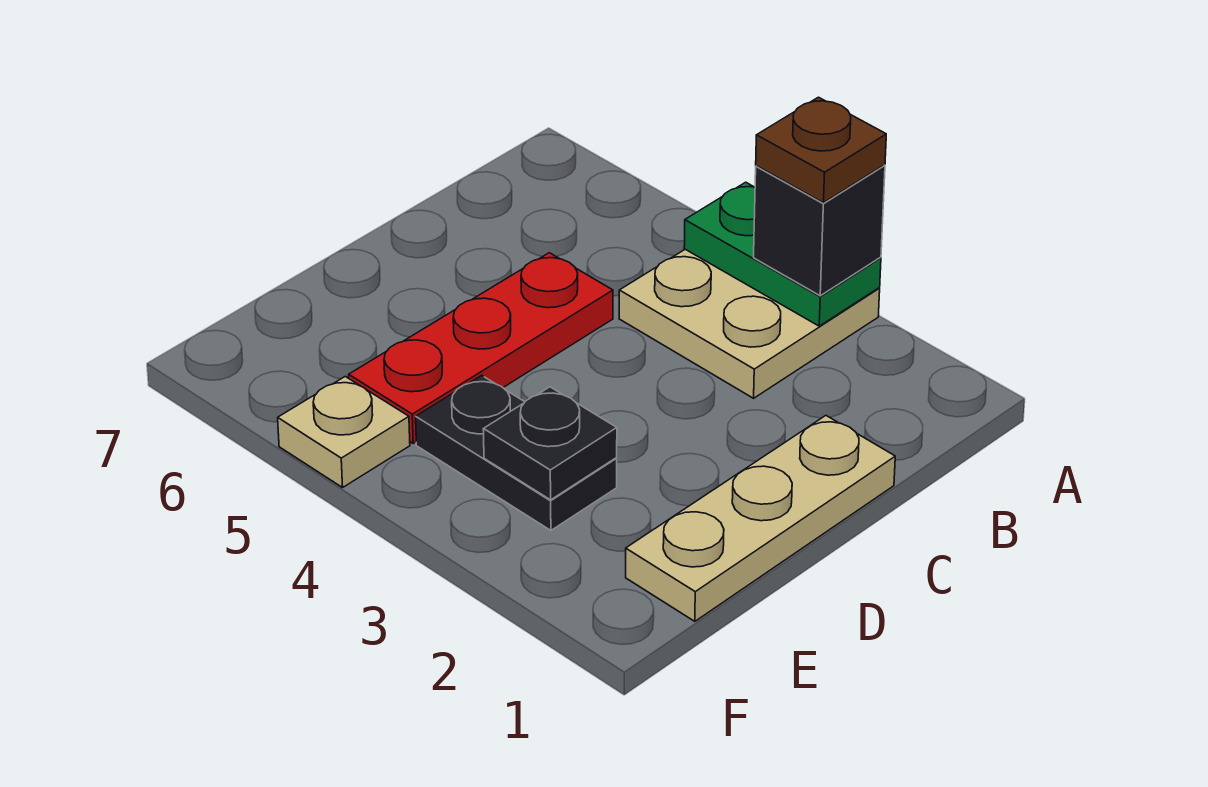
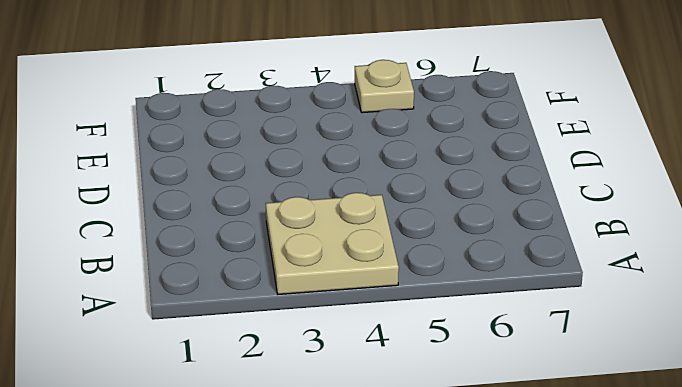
none -> tan 1x3 plate [626,416,895,621]
none -> red 1x3 plate [349,253,613,443]

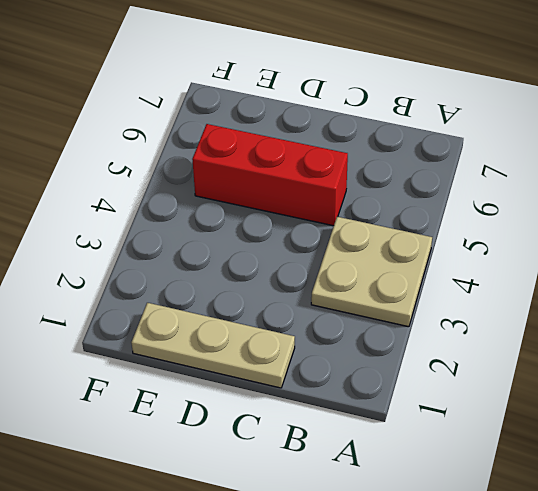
red 1x3 brick [192,124,348,226] -> red 1x3 plate [349,253,613,443]
none -> black 1x2 plate [416,375,617,530]
none -> tan 1x1 plate [278,377,410,488]

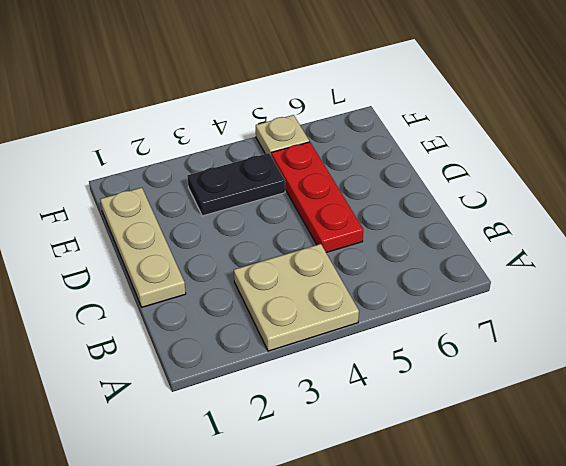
none -> green 1x2 plate [684,182,881,326]
none -> black 1x1 plate [483,387,617,500]

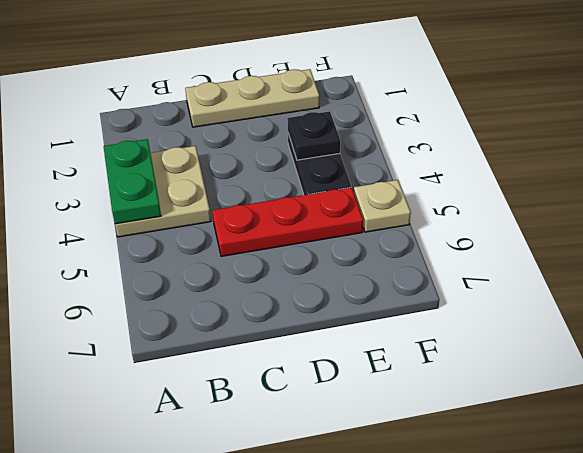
none -> black 1x1 brick [754,165,885,296]
none -> brown 1x1 plate [756,97,886,203]

